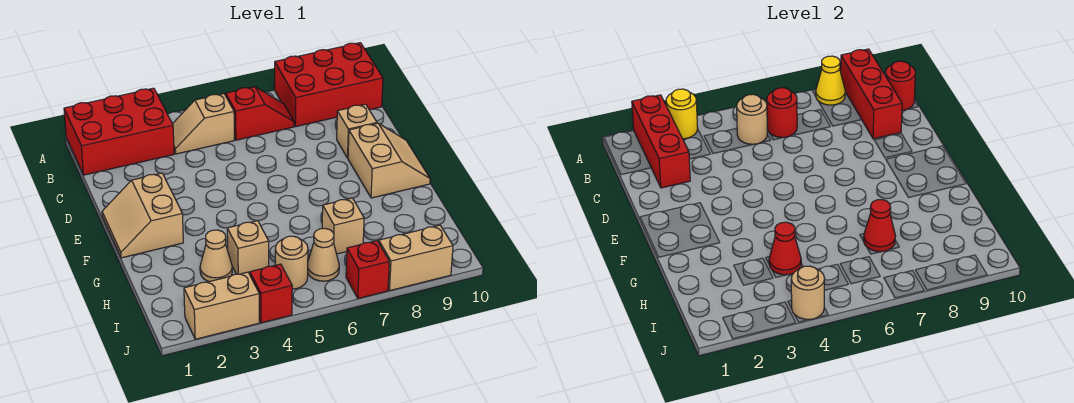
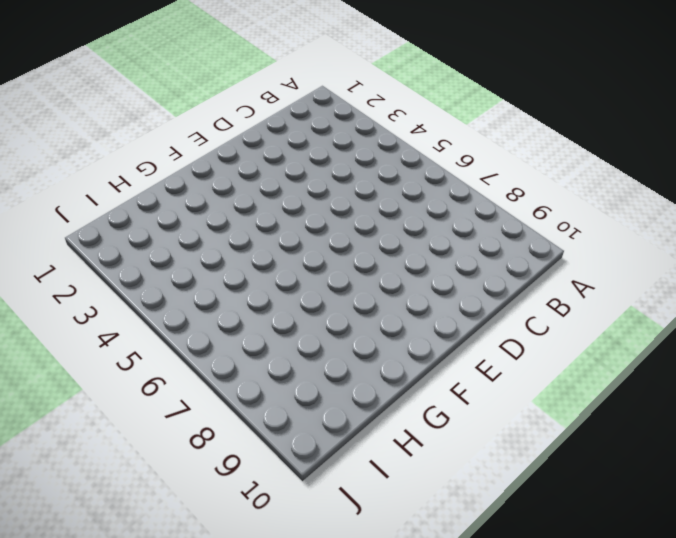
none -> red 2x3 brick [64,88,174,175]
none -> red 2x3 brick [275,43,383,127]
none -> tan 1x2 slope [172,94,234,154]

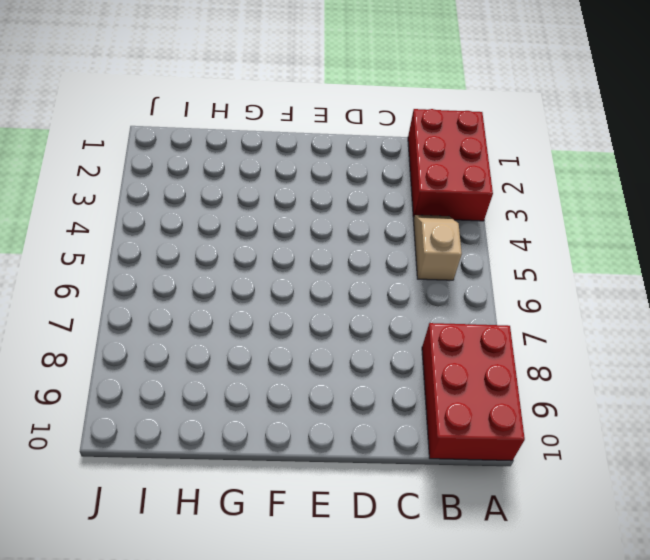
none -> red 1x2 slope [226,87,294,140]
none -> tan 1x1 brick [337,104,377,158]
none -> tan 2x2 slope [102,173,183,258]

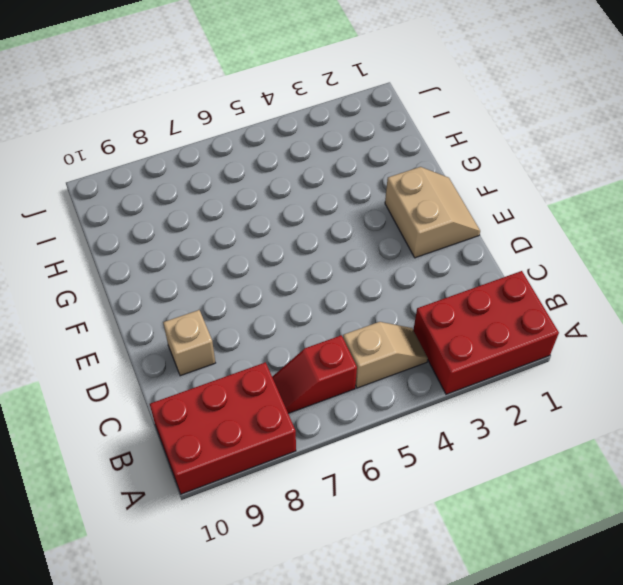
none -> tan 2x2 slope [348,123,430,198]
none -> tan 1x1 cone [200,230,232,282]
none -> tan 1x1 brick [227,221,269,274]

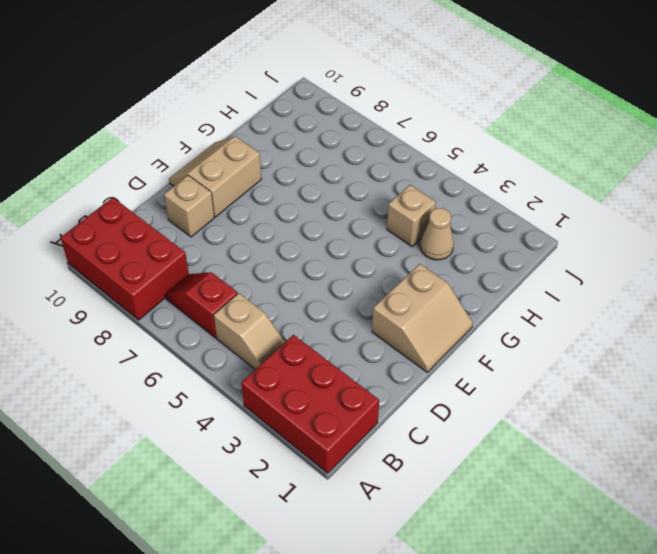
none -> tan 1x1 brick [322,198,364,254]
none -> tan 1x1 round brick [275,236,308,289]
none -> tan 1x1 cone [308,228,339,281]

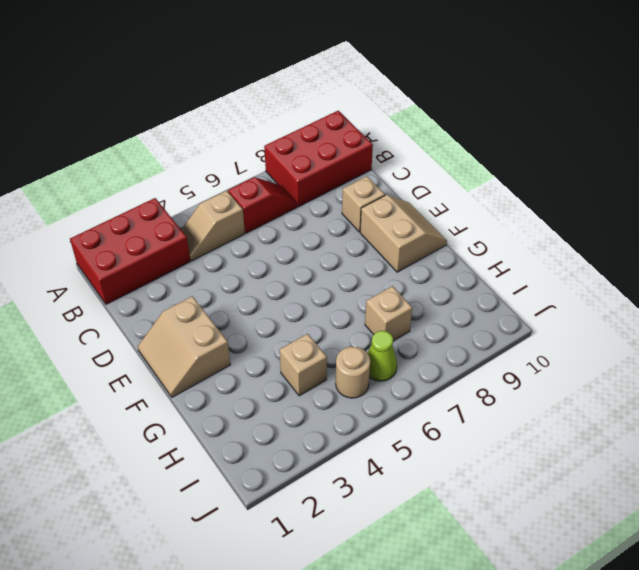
lime 1x1 cone [368,331,397,381] -> tan 1x1 cone [308,228,339,281]
none -> tan 1x1 cone [200,230,232,282]
none -> tan 1x2 brick [184,272,259,339]
none -> red 1x1 brick [250,264,292,323]

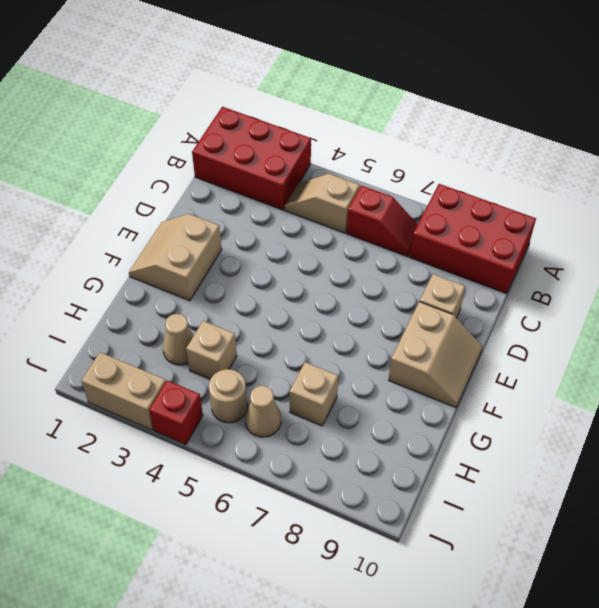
none -> red 1x1 brick [346,241,389,298]
none -> tan 1x2 brick [379,225,453,290]
none -> red 1x3 brick [632,95,690,188]

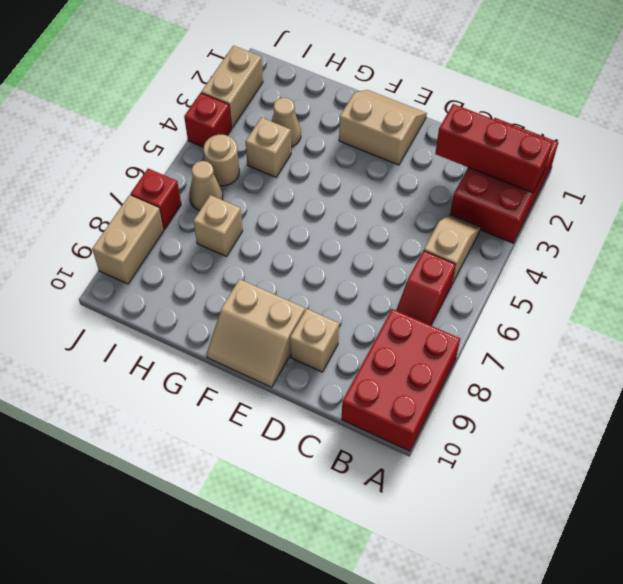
none -> yellow 1x1 round brick [666,89,698,139]
none -> yellow 1x1 cone [816,56,845,105]
none -> red 1x3 brick [841,49,902,139]

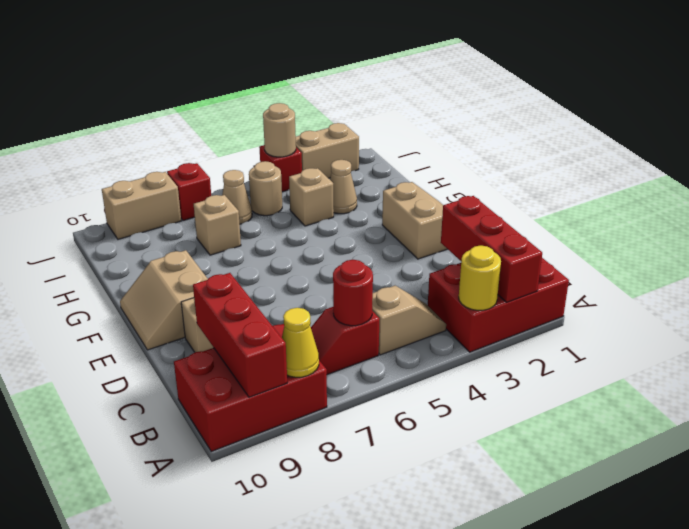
none -> tan 1x1 round brick [737,94,767,144]
none -> red 1x1 round brick [886,61,915,110]
none -> red 1x1 cone [769,222,801,275]

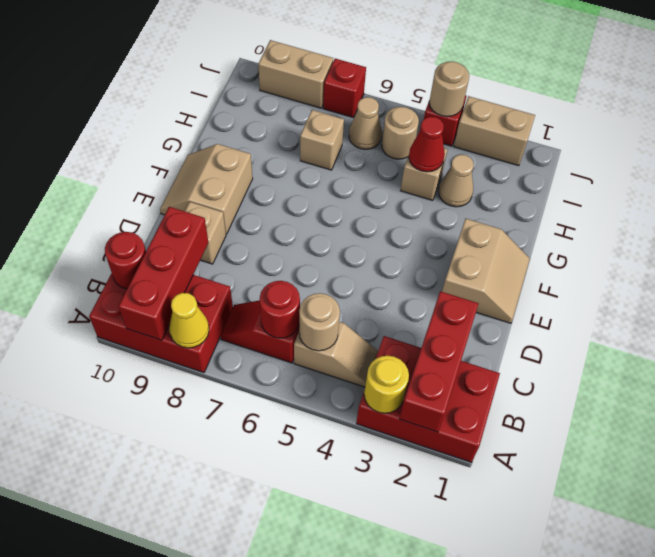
none -> red 1x1 cone [864,200,895,252]

